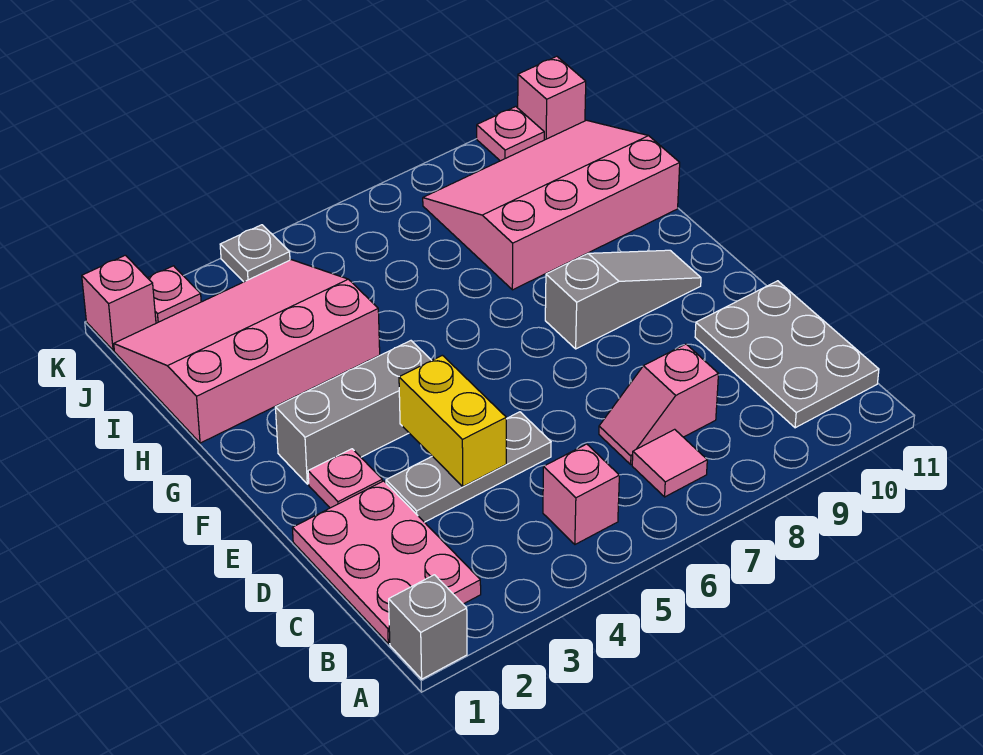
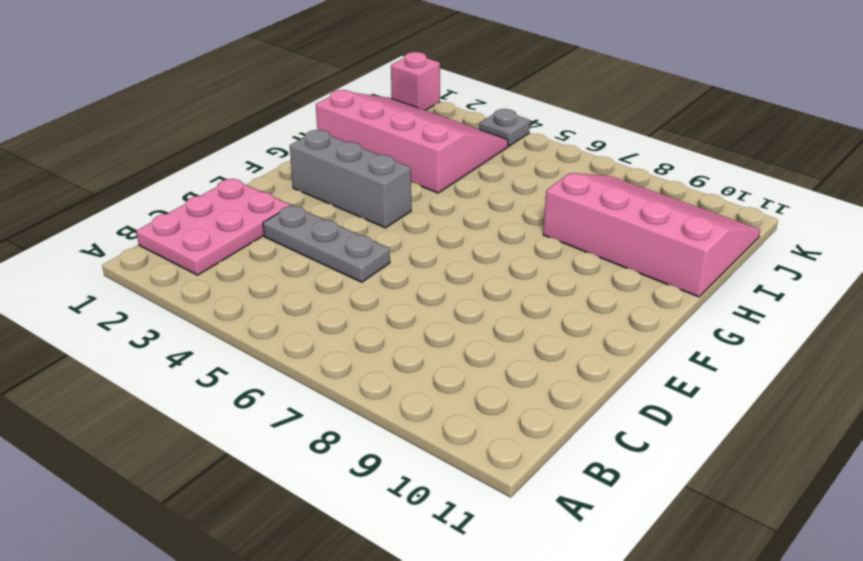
none -> grey 1x1 brick [389,575,467,679]
none -> pink 1x1 brick [543,444,619,544]
none -> pink 1x1 tile [632,429,707,497]

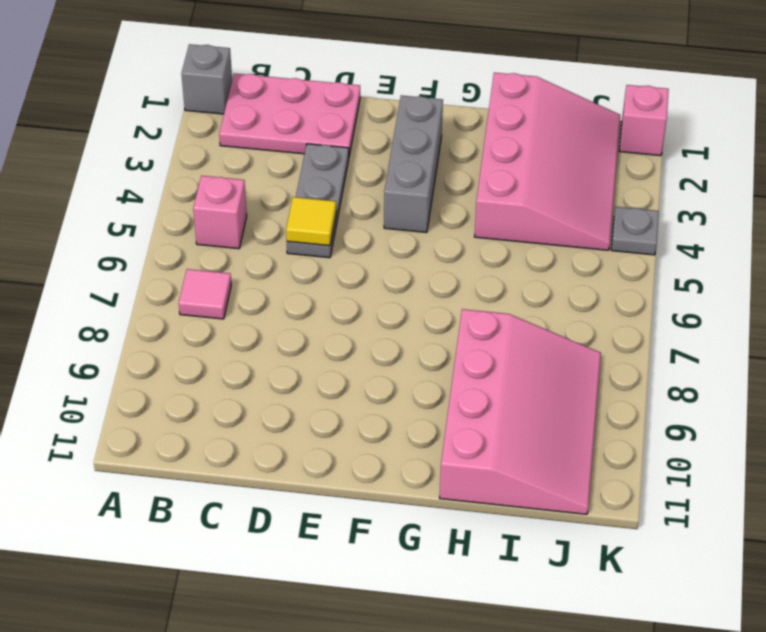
yellow 1x1 tile [286,197,336,246] -> none
none -> grey 2x3 plate [695,281,879,428]
none -> pink 1x2 slope [599,344,718,464]
none -> pink 1x1 plate [308,449,382,508]

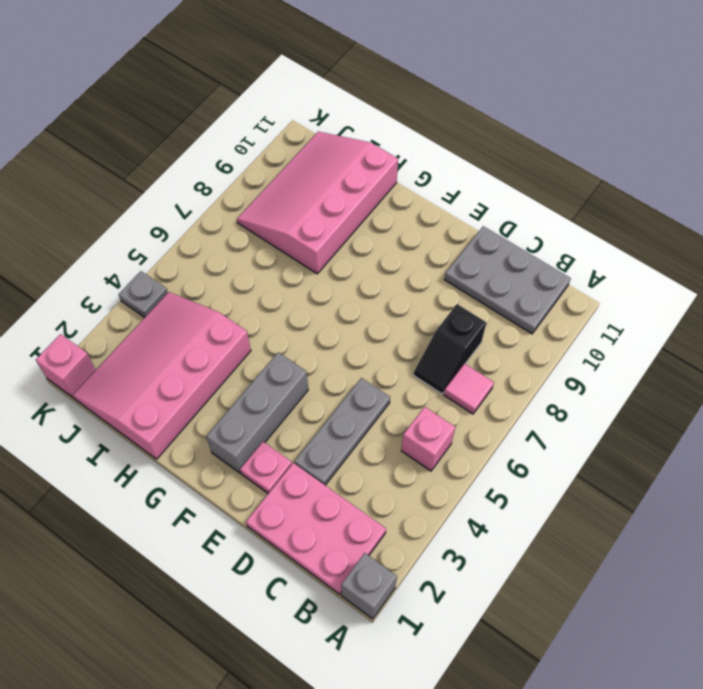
black 1x2 slope [413,304,486,394] -> pink 1x2 slope [599,344,718,464]
none -> grey 1x3 slope [545,250,701,349]
none -> pink 1x1 plate [148,266,201,323]
none -> pink 1x1 plate [477,107,544,161]

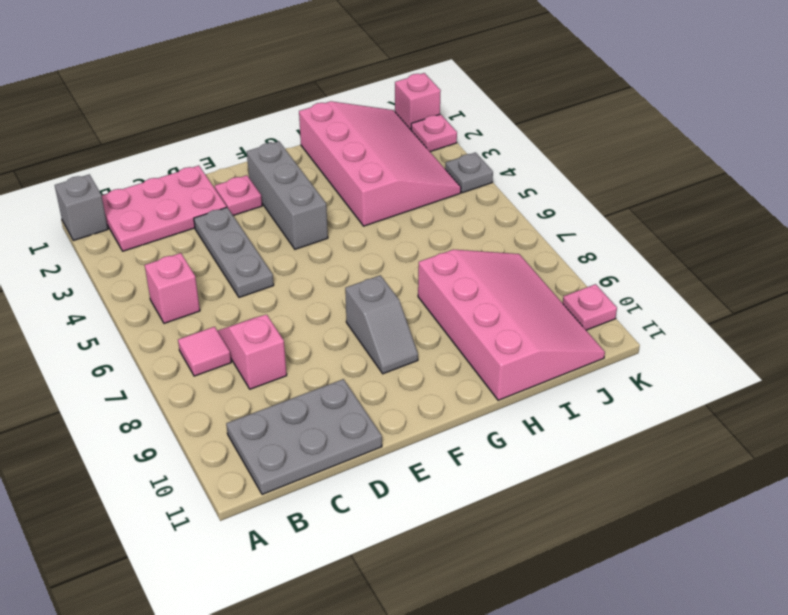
grey 1x2 slope [345,275,418,374] -> grey 1x3 slope [545,250,701,349]
none -> pink 1x1 brick [518,56,586,140]
none -> yellow 1x2 brick [399,355,506,486]

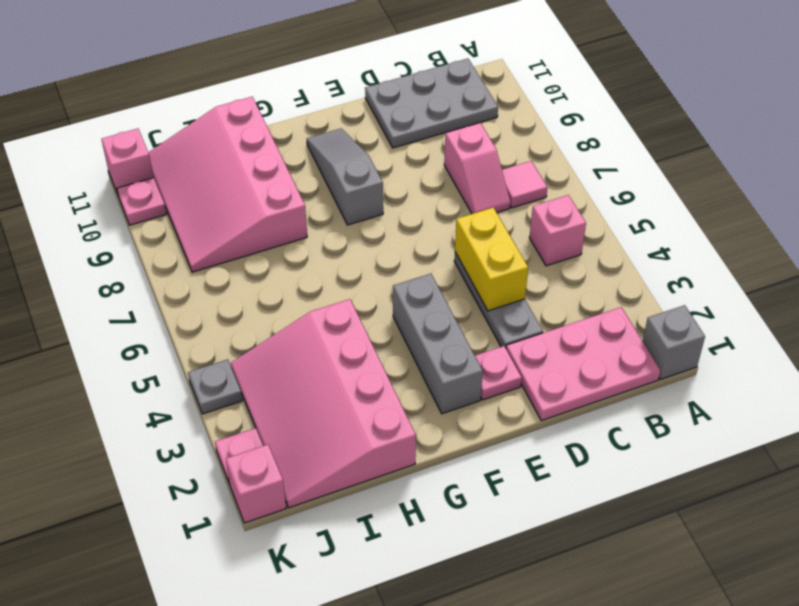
yellow 1x2 brick [455,208,528,311] -> yellow 1x2 brick turned to [399,355,506,486]

